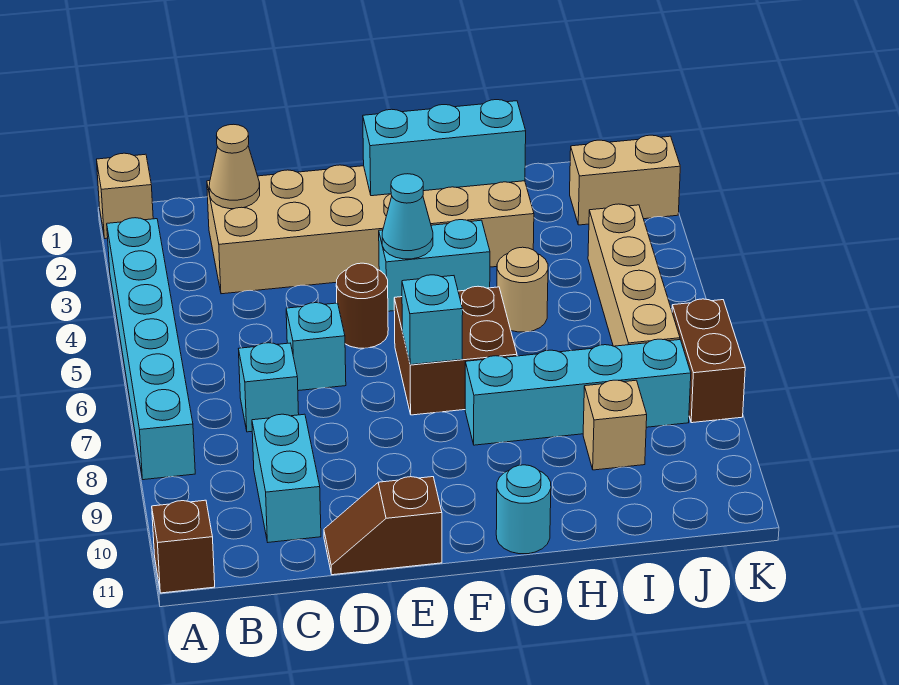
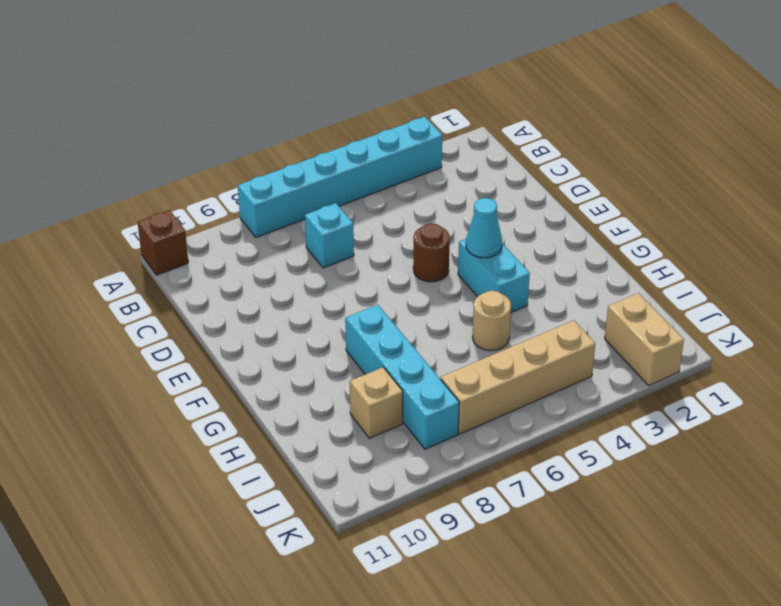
none -> tan 1x1 brick [96,153,153,239]
none -> tan 2x6 brick [207,165,534,294]
none -> cyan 1x2 brick [252,414,321,542]

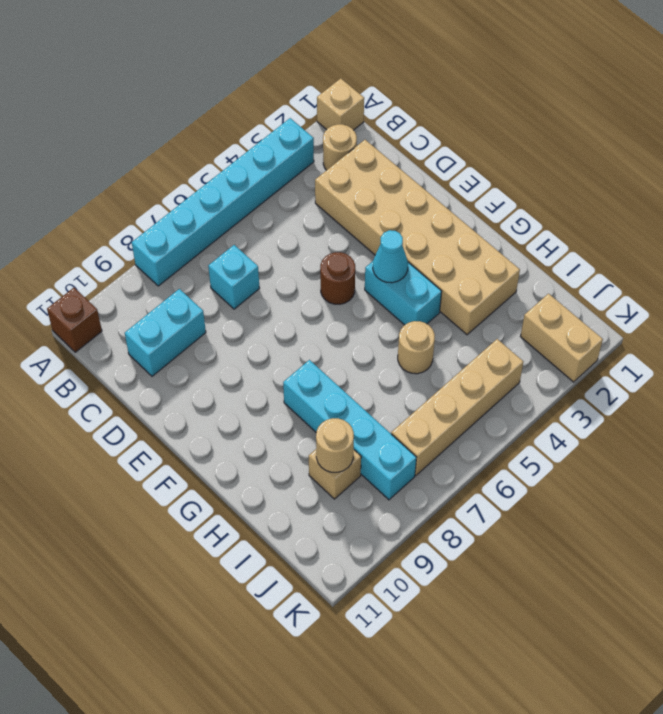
tan 1x1 round brick [323,124,357,170] -> none
tan 1x1 round brick [316,418,354,472] -> none
none -> cyan 1x1 brick [286,303,346,391]
none -> brown 1x2 slope [324,477,442,575]
none -> brown 2x2 brick [394,286,517,415]

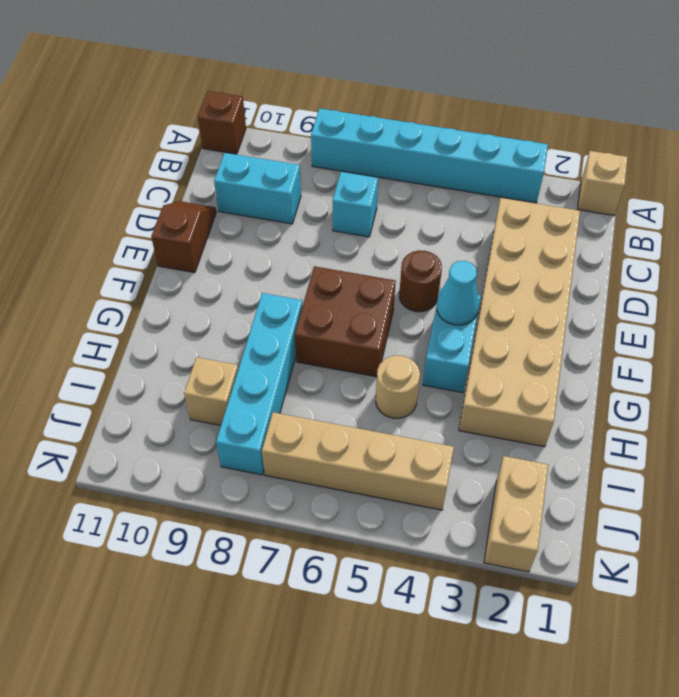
none -> cyan 1x1 brick [286,303,346,391]
none -> cyan 1x1 round brick [496,465,551,554]
none -> brown 1x2 brick [672,299,745,423]

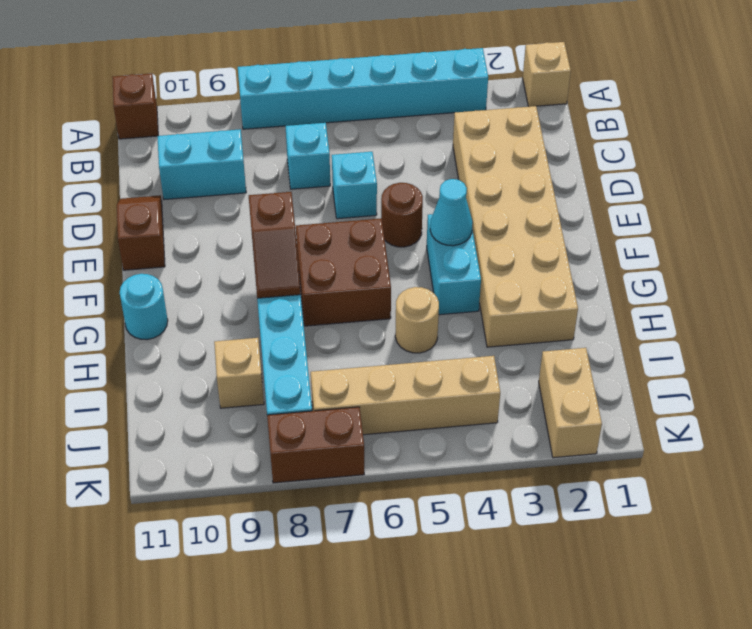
brown 1x2 slope [249,192,300,298] -> none
none -> tan 1x1 cone [209,124,260,209]
none -> cyan 1x3 brick [363,100,526,196]
none -> cyan 1x1 brick [402,275,463,365]

